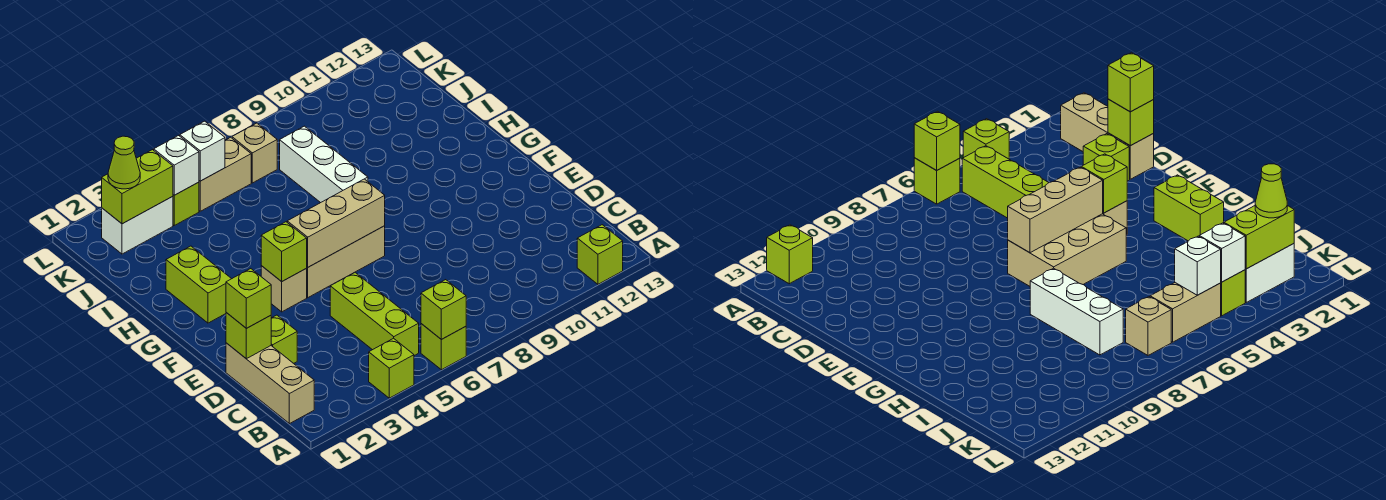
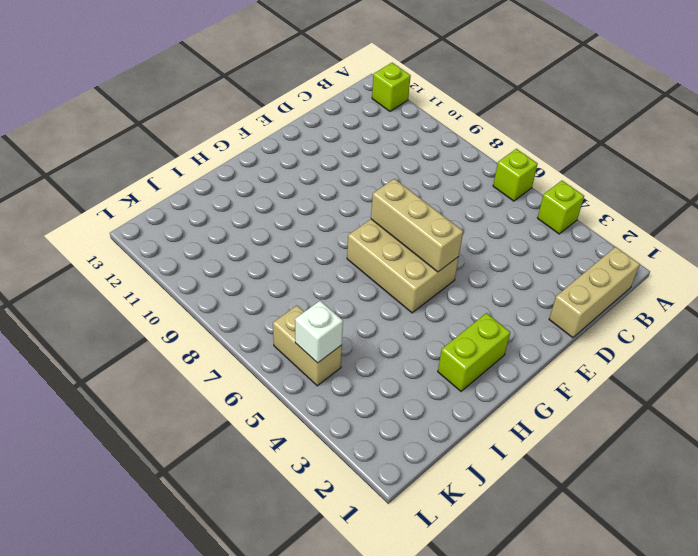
none -> lime 1x3 brick [330,273,419,356]
none -> lime 1x1 brick [271,315,297,363]
none -> tan 1x1 brick [261,266,307,312]

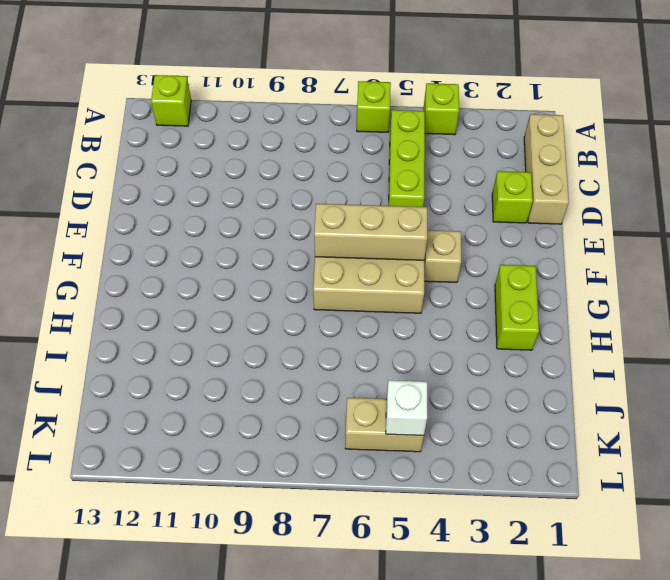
none -> white 1x3 brick [280,126,368,203]
none -> white 1x2 brick [102,196,173,254]
none -> lime 1x1 brick [173,182,199,225]

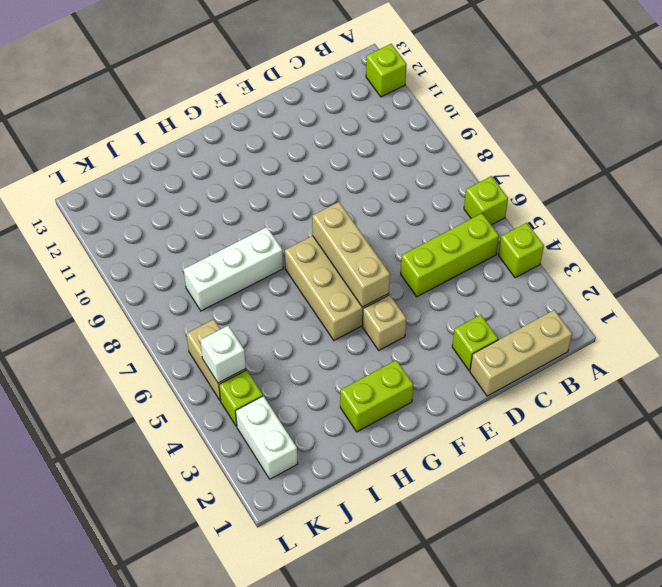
none -> tan 1x1 brick [232,123,277,183]
none -> lime 1x1 brick [421,280,466,339]
none -> lime 1x1 brick [226,313,271,359]

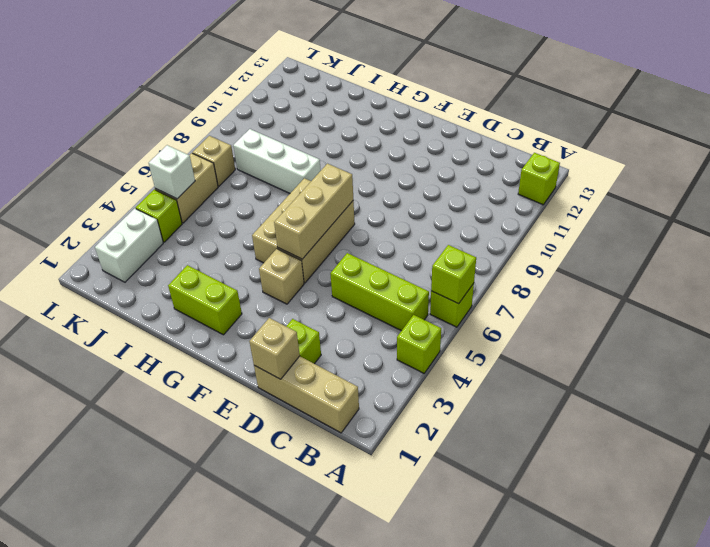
tan 1x1 brick [249,318,300,379] -> lime 1x1 brick [226,313,271,359]
none -> lime 1x1 brick [261,222,307,282]
none -> lime 1x2 brick [102,150,173,224]
none -> white 1x1 brick [154,136,199,195]

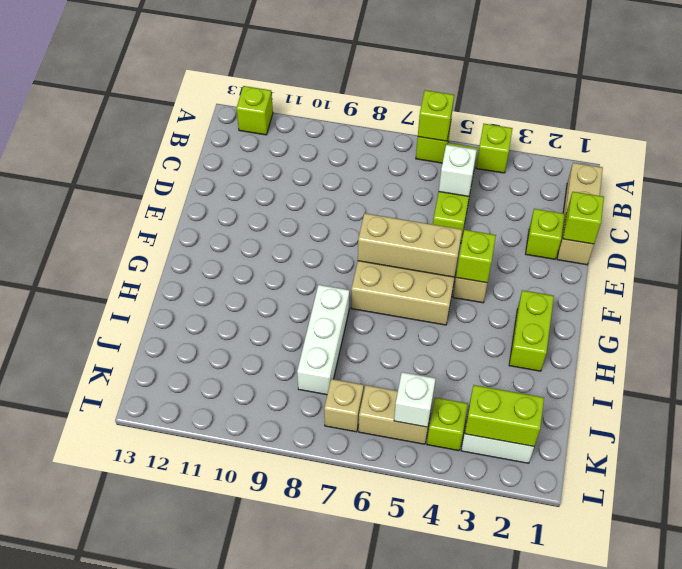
white 1x1 brick [439,145,477,196] -> white 1x1 brick moved to [154,136,199,195]
none -> lime 1x1 brick [226,269,271,328]
none -> lime 1x1 cone [108,136,140,189]

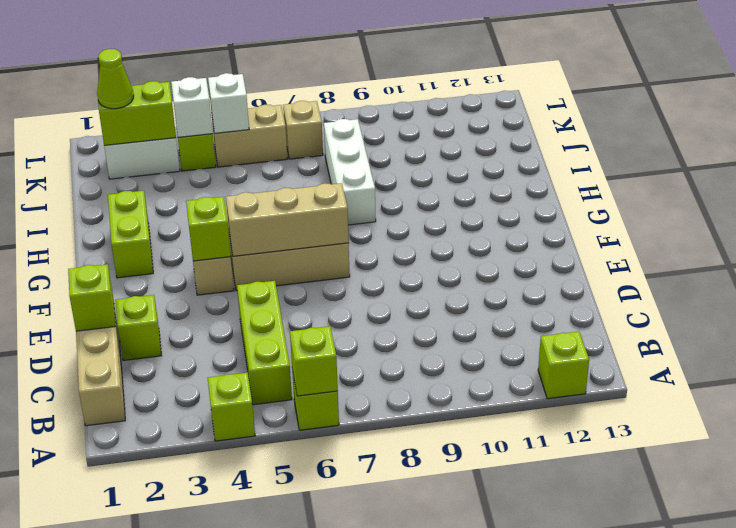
none -> lime 1x1 brick [226,269,271,328]

